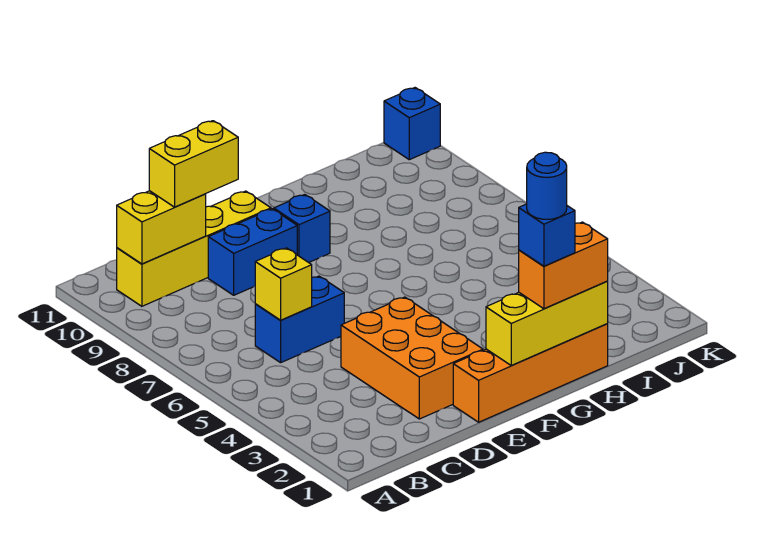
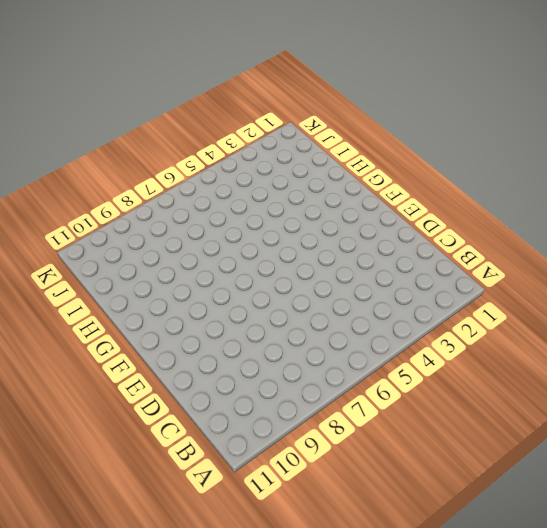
none -> yellow 1x4 brick [117,191,271,306]
none -> blue 1x2 brick [255,276,344,363]
none -> orange 2x3 brick [341,297,483,419]

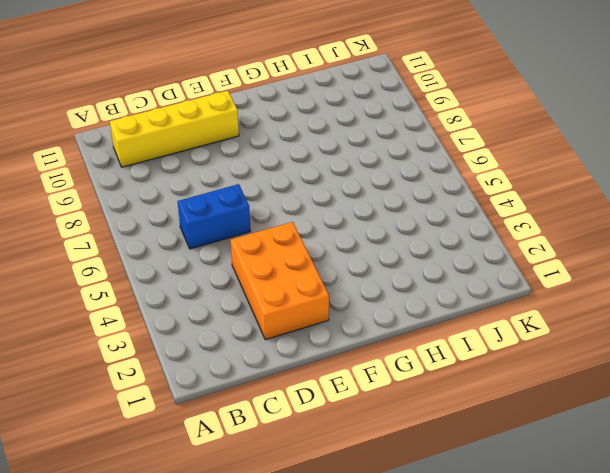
none -> blue 1x2 brick [208,209,297,295]
none -> orange 1x4 brick [453,324,608,422]
none -> blue 1x1 brick [274,195,330,263]

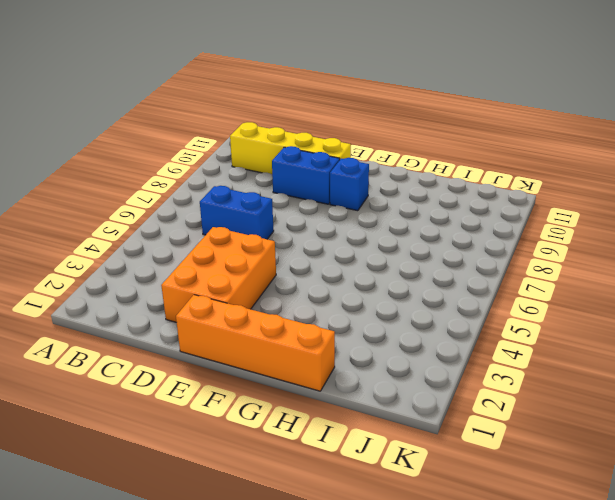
none -> blue 1x1 brick [384,88,440,160]
none -> yellow 1x2 brick [117,191,206,264]
none -> yellow 1x1 brick [255,248,312,320]

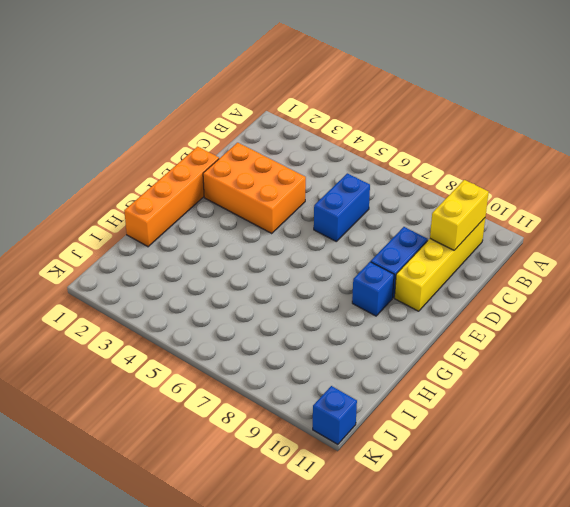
none -> yellow 1x1 brick [255,248,312,320]
none -> yellow 1x3 brick [486,281,608,366]
none -> yellow 1x2 brick [149,121,238,207]

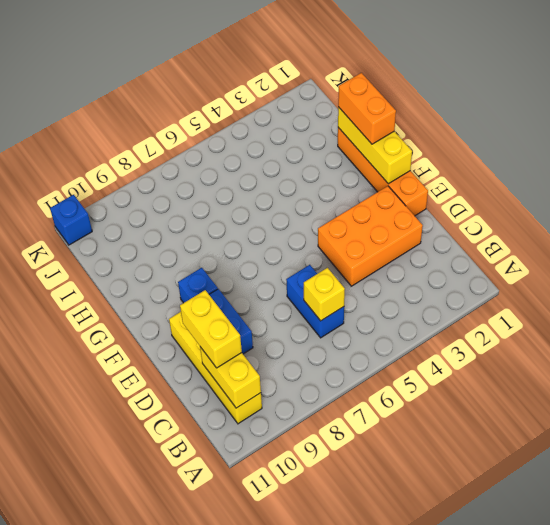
none -> blue 1x1 brick [519,204,575,266]
none -> blue 1x1 round brick [527,152,567,219]

